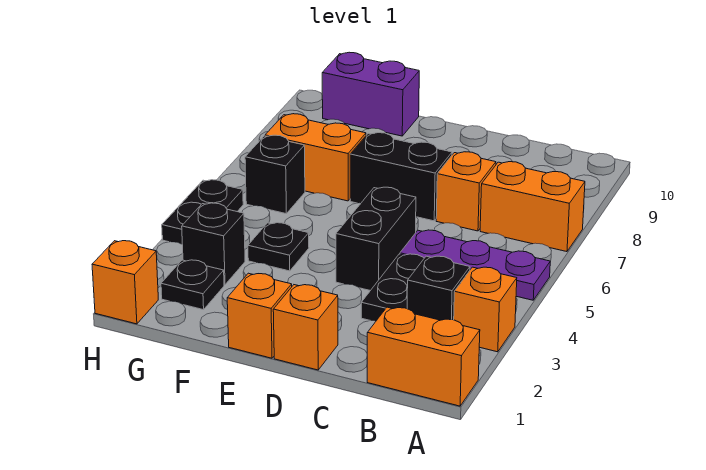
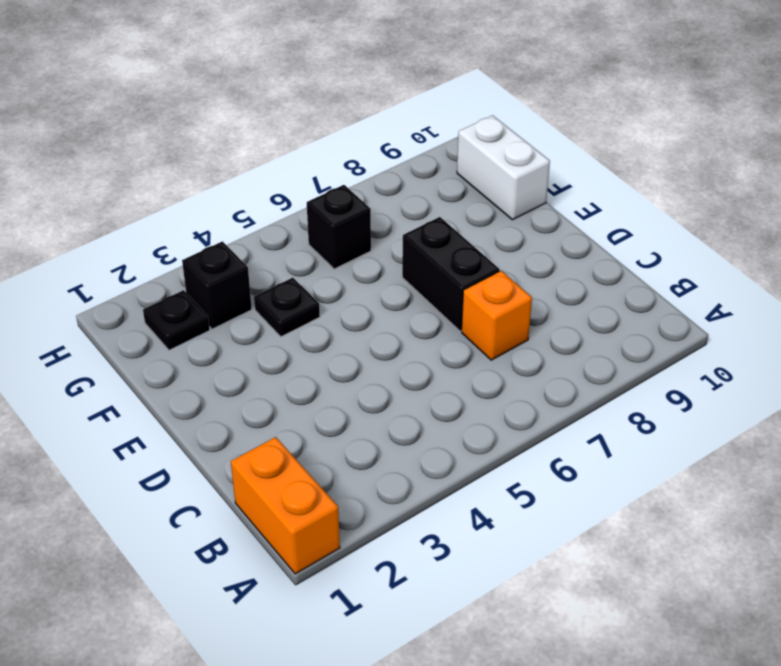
white 1x2 brick [457,115,550,220] -> purple 1x2 brick [322,52,419,136]
none -> orange 1x1 brick [454,267,517,352]
none -> purple 1x3 plate [400,230,550,300]
none -> orange 1x2 brick [480,162,585,252]

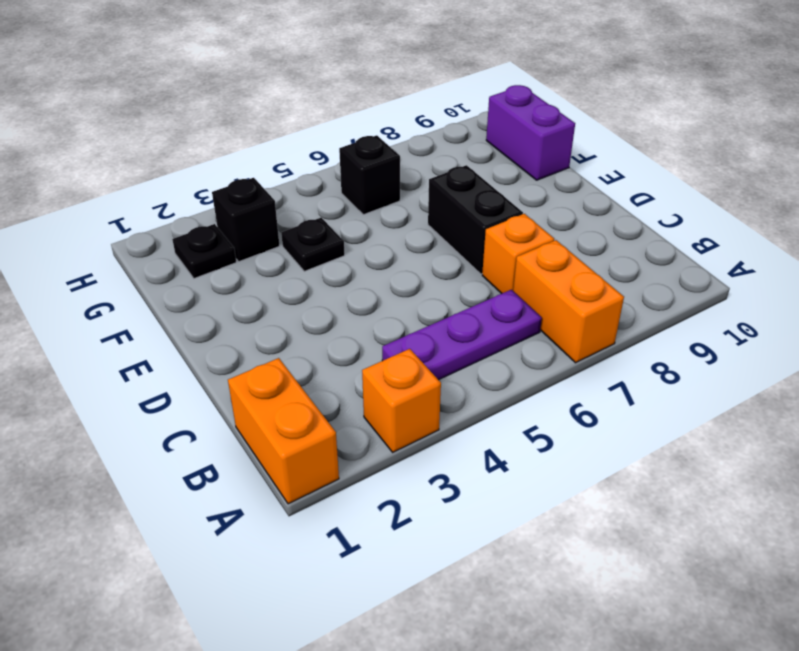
purple 1x3 plate [382,290,542,380] -> purple 1x3 plate turned to [400,230,550,300]
none -> black 1x1 brick [407,256,470,320]
none -> black 1x2 plate [361,254,424,321]
none -> orange 1x1 brick [273,285,338,370]

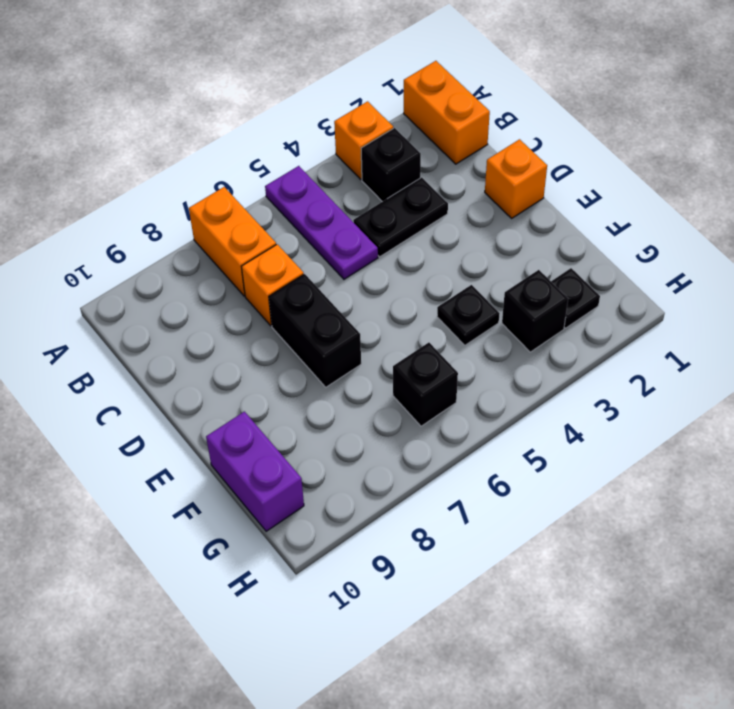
none -> black 1x2 brick [336,187,416,291]
none -> orange 1x1 brick [227,273,292,358]
none -> orange 1x2 brick [265,114,366,201]

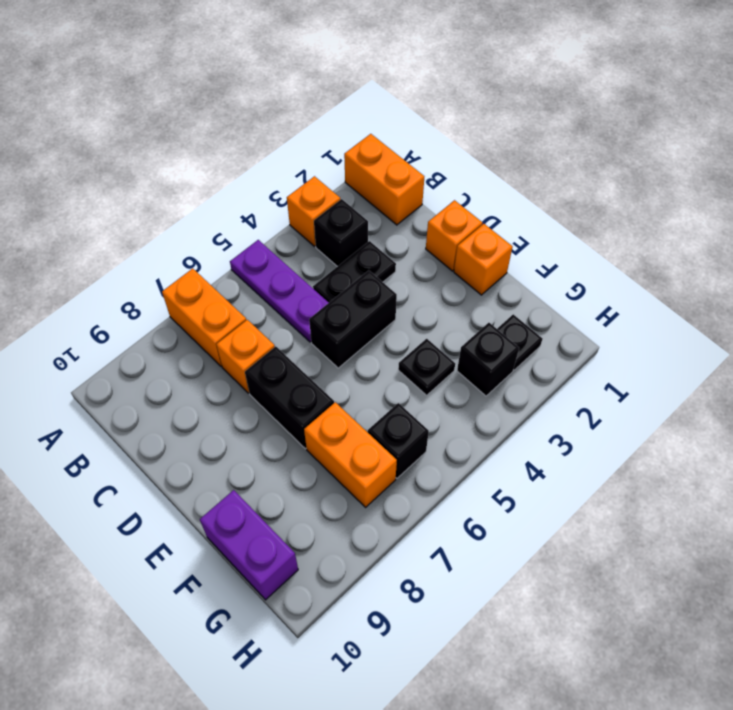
none -> orange 1x1 brick [92,241,158,324]
none -> black 1x2 plate [162,180,243,244]

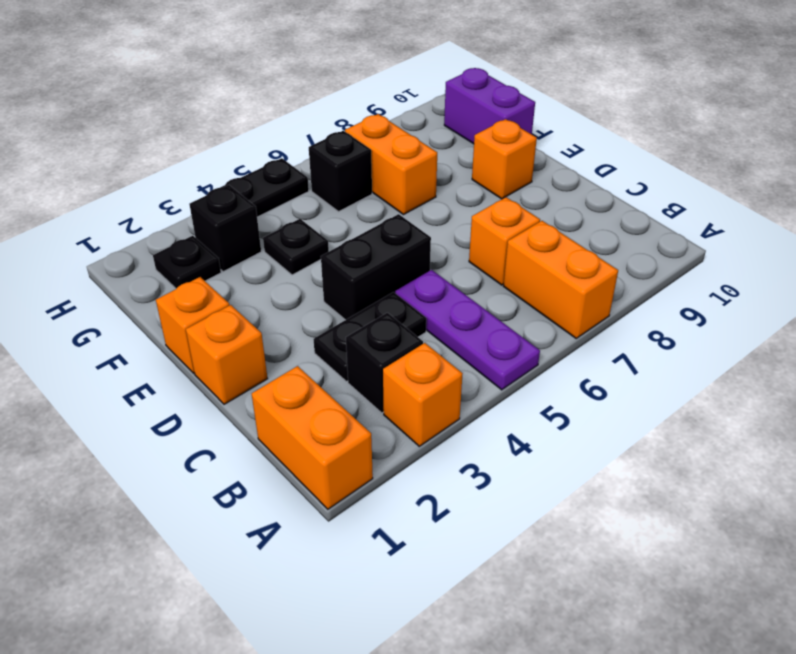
orange 1x1 brick [472,119,537,199] -> orange 1x1 brick moved to [92,241,158,324]
none -> black 1x2 brick [350,133,452,221]

